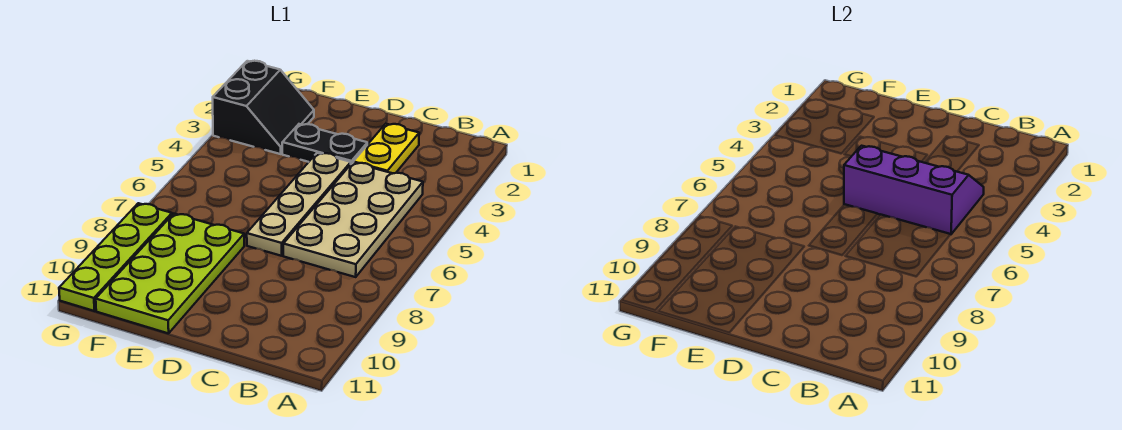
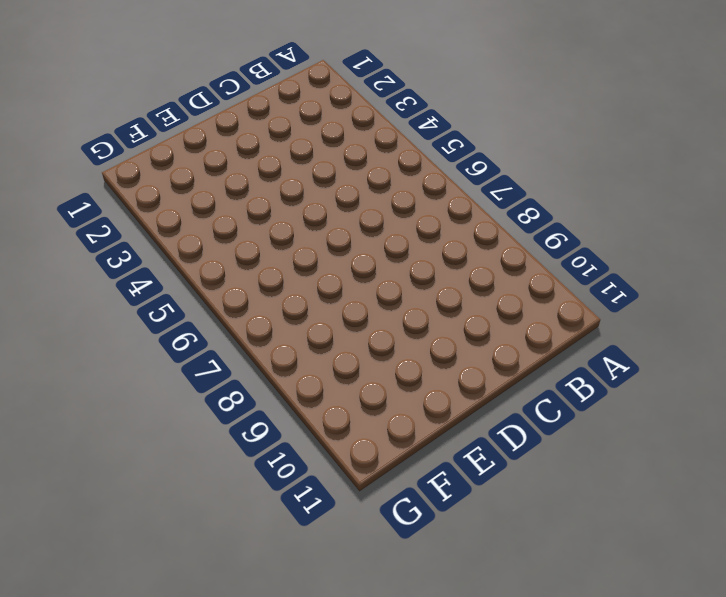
none -> tan 2x4 plate [283,162,423,277]
none -> yellow 1x2 plate [353,124,419,173]

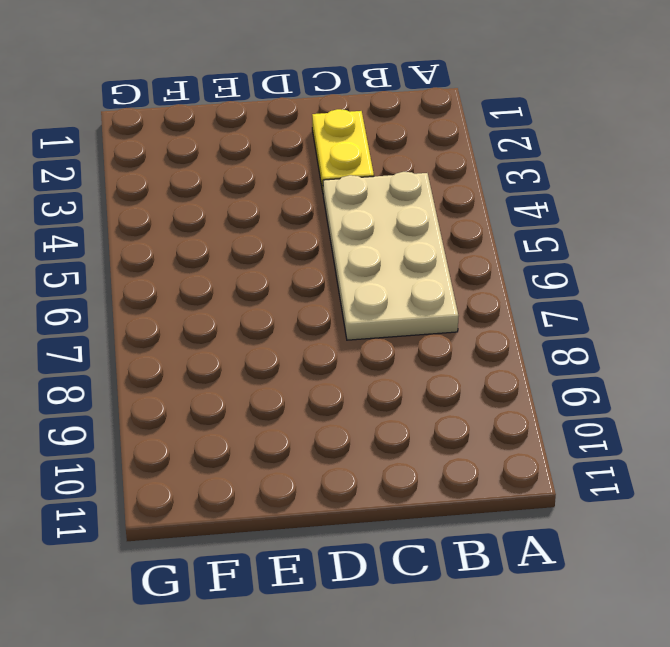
none -> black 1x2 plate [282,124,367,164]
none -> tan 1x4 plate [247,153,351,256]

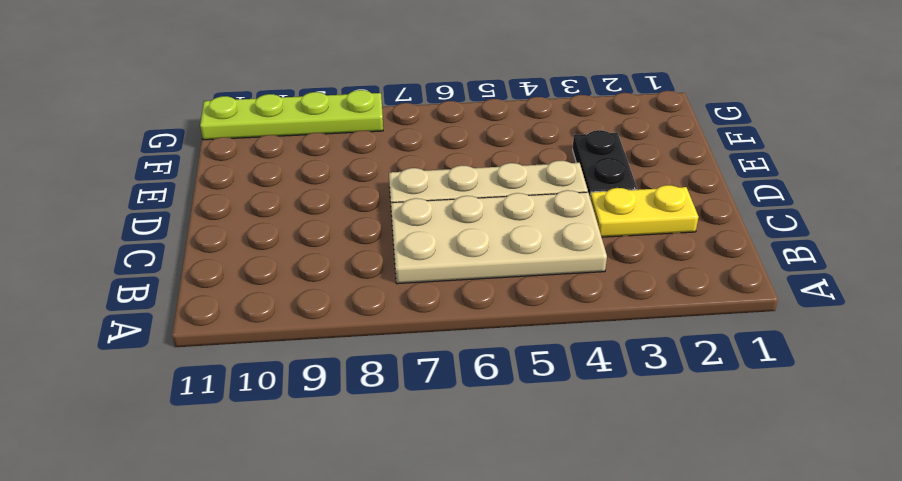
none -> lime 2x4 plate [96,214,244,333]
none -> black 2x2 slope [213,61,314,154]

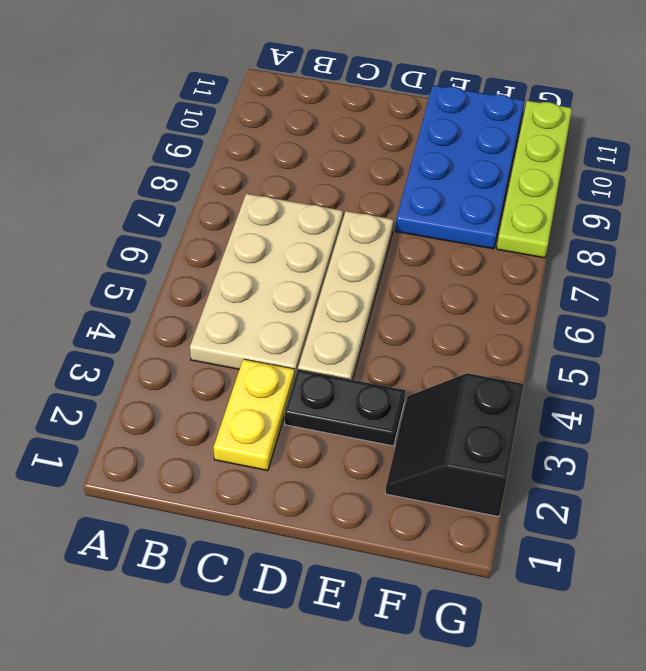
blue 2x4 plate [395,85,524,249] -> lime 2x4 plate [96,214,244,333]
none -> purple 2x3 slope [844,146,984,234]

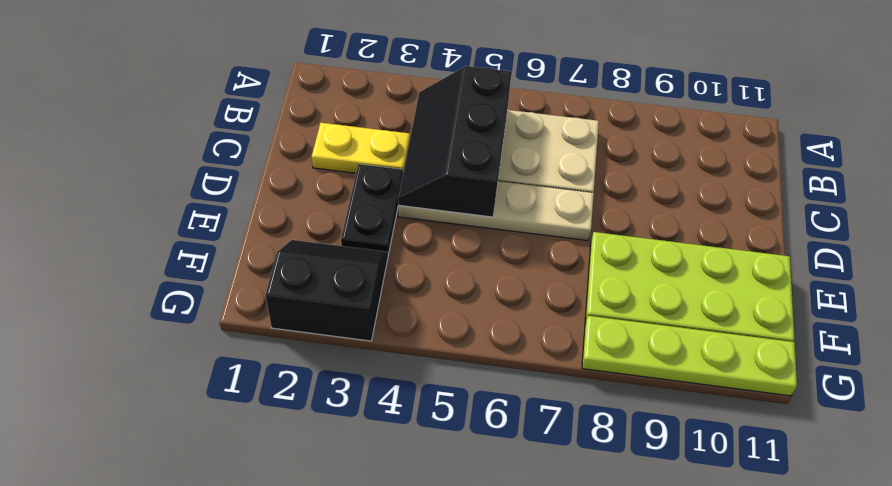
black 2x3 slope [398,66,512,217] -> purple 2x3 slope [844,146,984,234]

